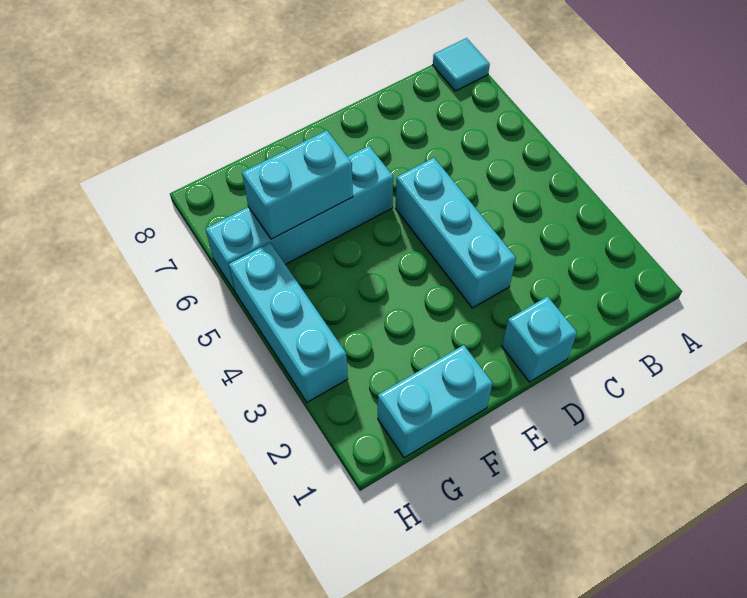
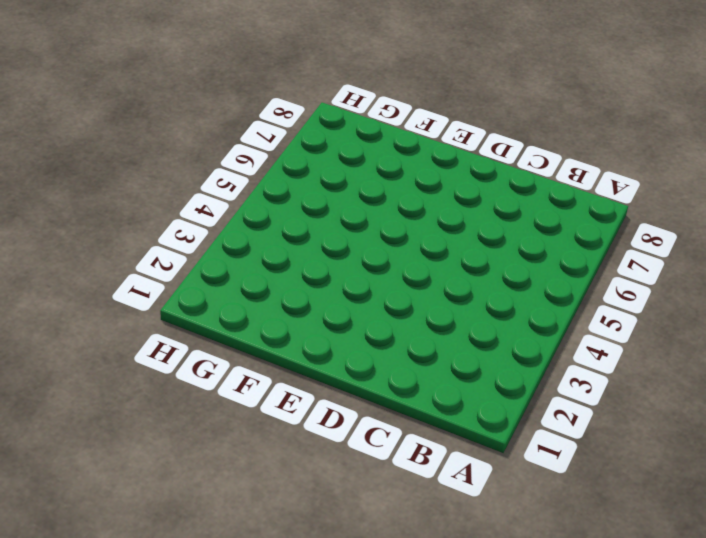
none -> cyan 1x1 tile [433,38,490,91]
none -> cyan 1x1 brick [502,296,577,382]

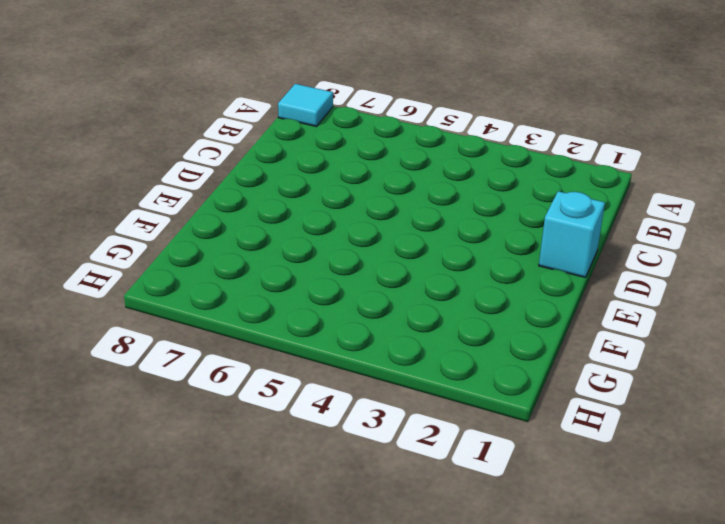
none -> cyan 1x3 brick [396,158,516,308]
none -> cyan 1x4 brick [206,146,393,291]

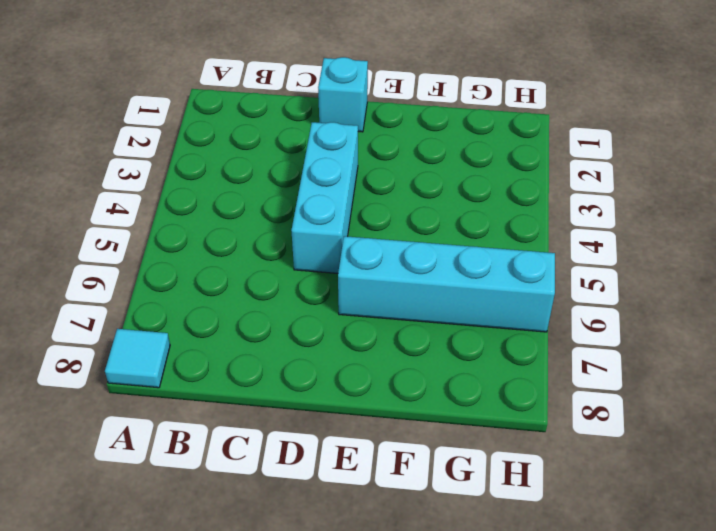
none -> cyan 1x2 brick [378,345,493,458]
none -> cyan 1x3 brick [229,243,348,402]

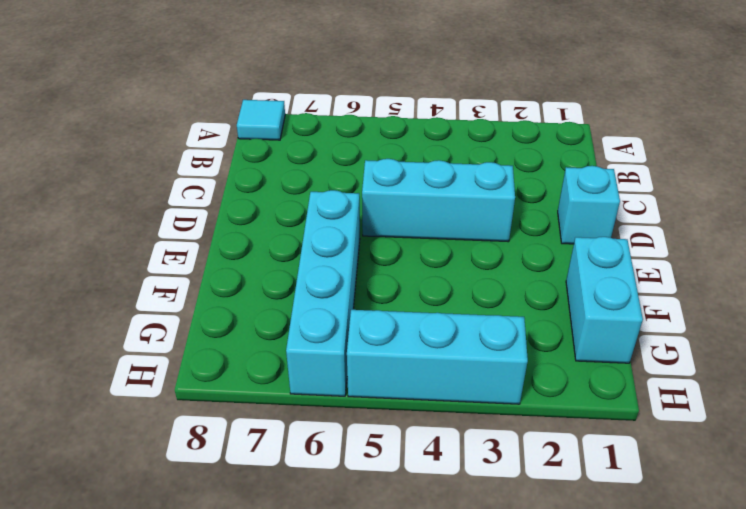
none -> cyan 1x2 brick [242,130,353,239]

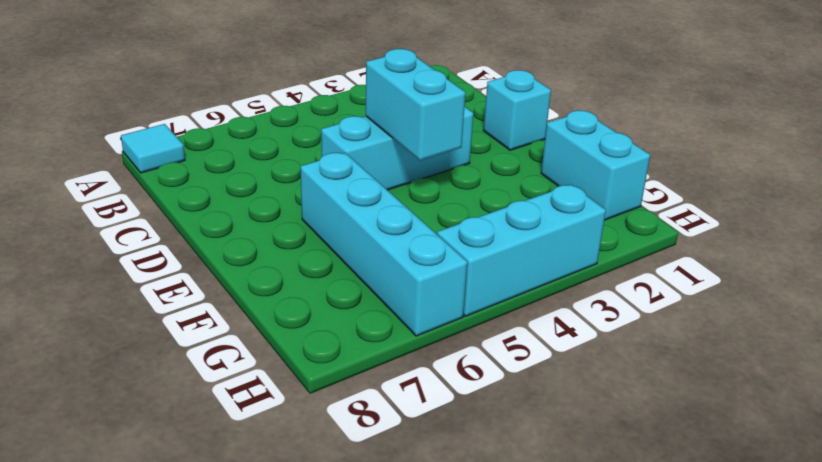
cyan 1x2 brick [366,49,465,160] -> cyan 1x2 brick moved to [242,130,353,239]

